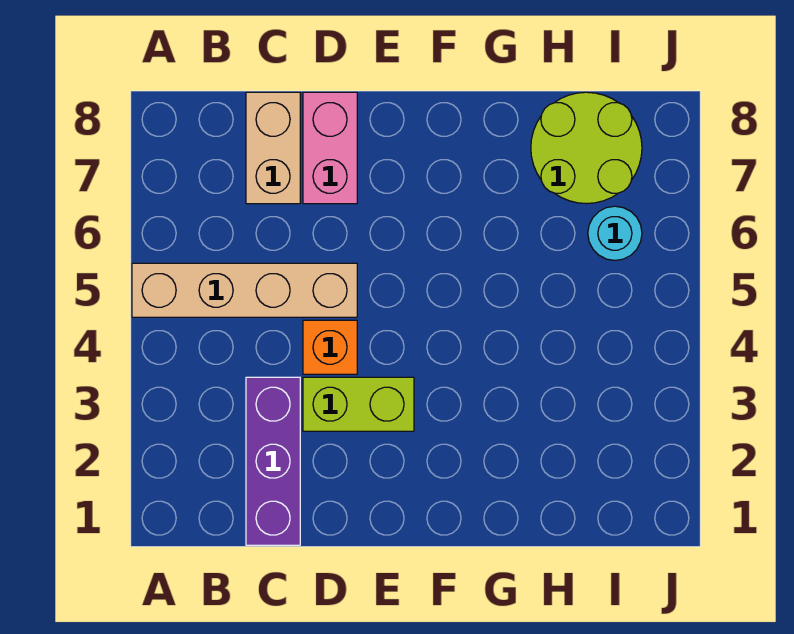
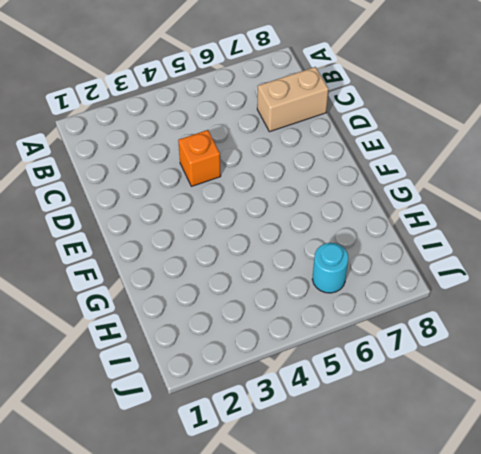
none -> tan 1x4 brick [132,263,357,317]
none -> purple 1x3 brick [246,377,300,545]

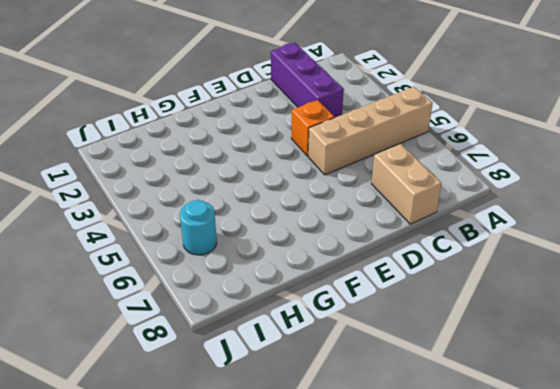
none -> lime 1x2 brick [303,377,414,431]
none -> pink 1x2 brick [303,92,357,204]

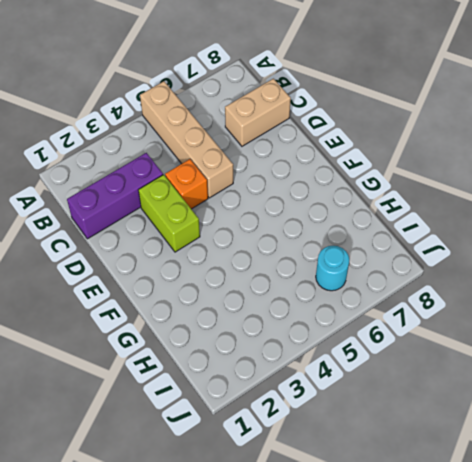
none -> pink 1x2 brick [303,92,357,204]
none -> lime 2x2 round brick [531,92,642,204]

